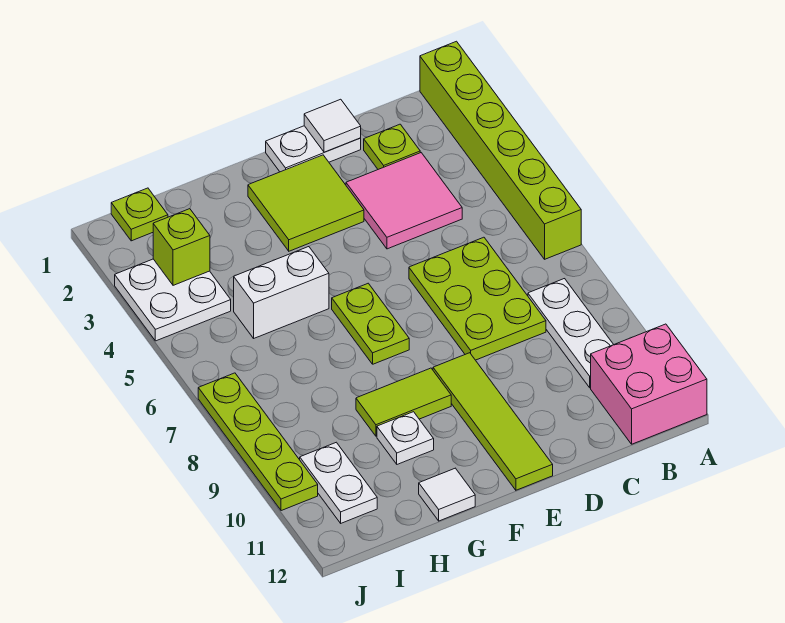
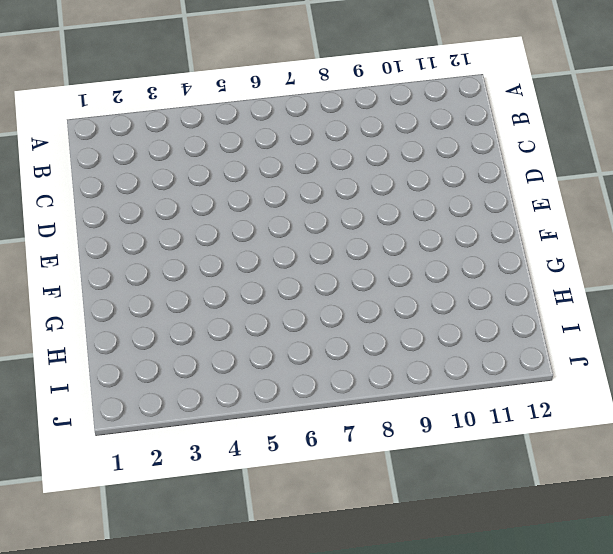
none -> lime 1x6 brick [420,41,581,259]
none -> pink 2x2 brick [591,324,707,444]
none -> white 1x3 plate [528,279,614,388]

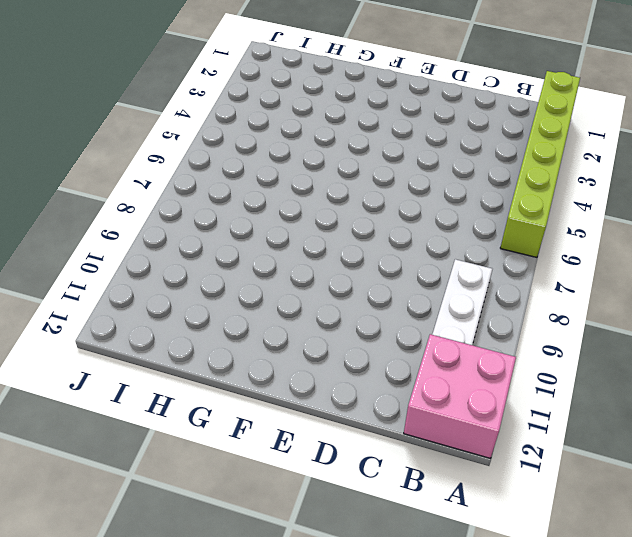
none -> lime 1x1 plate [364,124,420,169]
none -> pink 2x2 tile [346,153,462,249]
none -> lime 2x3 plate [409,237,546,360]

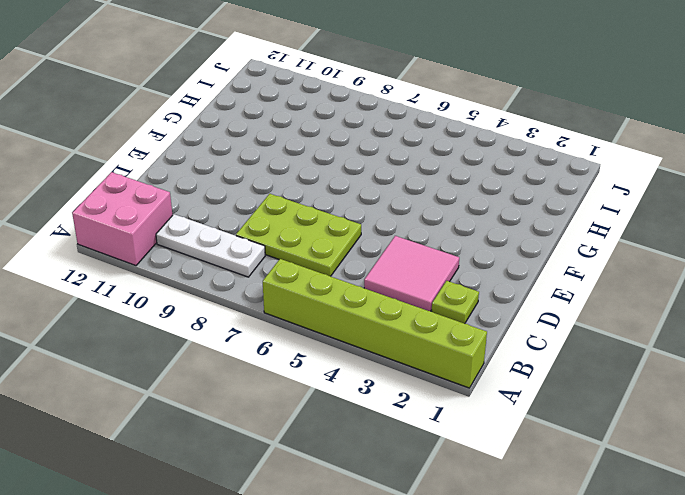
none -> white 1x2 plate [266,126,361,172]
none -> lime 2x2 tile [248,155,364,251]
none -> lime 1x4 tile [433,353,553,490]

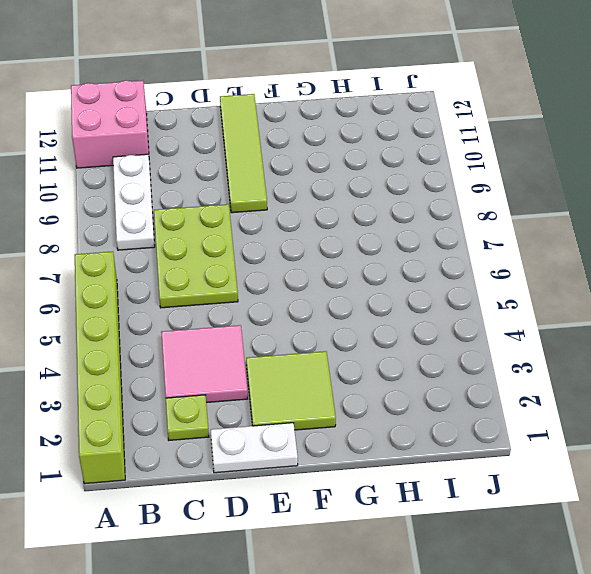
none -> lime 1x2 plate [332,283,409,364]
none -> lime 1x2 tile [356,368,451,436]
none -> white 1x2 brick [234,247,329,338]

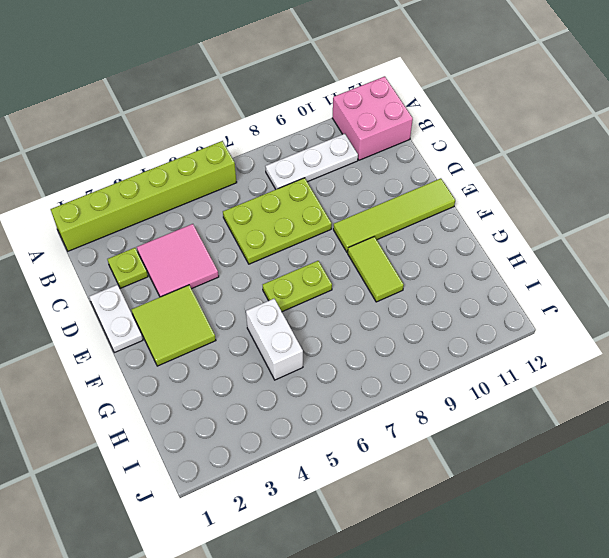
none -> white 1x1 plate [377,412,434,464]
none -> white 1x1 tile [419,468,475,521]
none -> lime 1x1 plate [111,188,168,241]

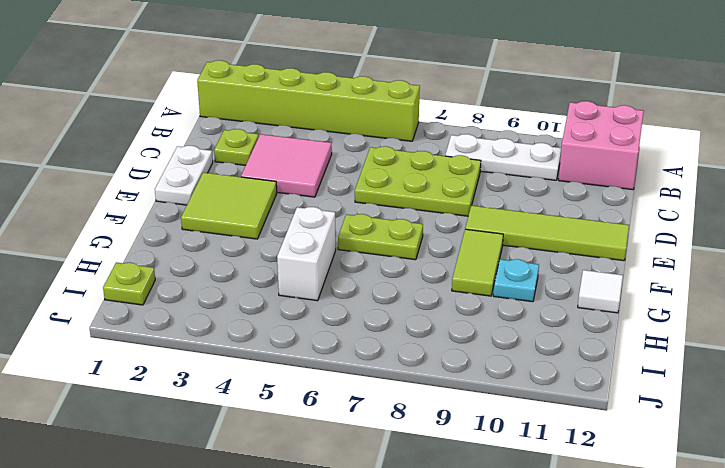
cyan 1x1 plate [493,259,539,302] -> white 1x1 plate [377,412,434,464]
none -> white 2x2 plate [115,259,231,341]
none -> white 1x2 plate [300,442,377,523]
none -> lime 1x4 plate [198,373,318,511]

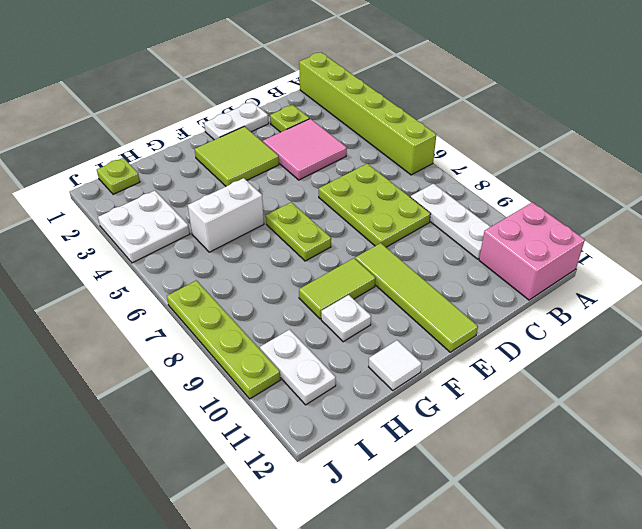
none -> white 1x1 tile [304,99,361,152]
none -> lime 1x1 brick [153,209,210,285]

